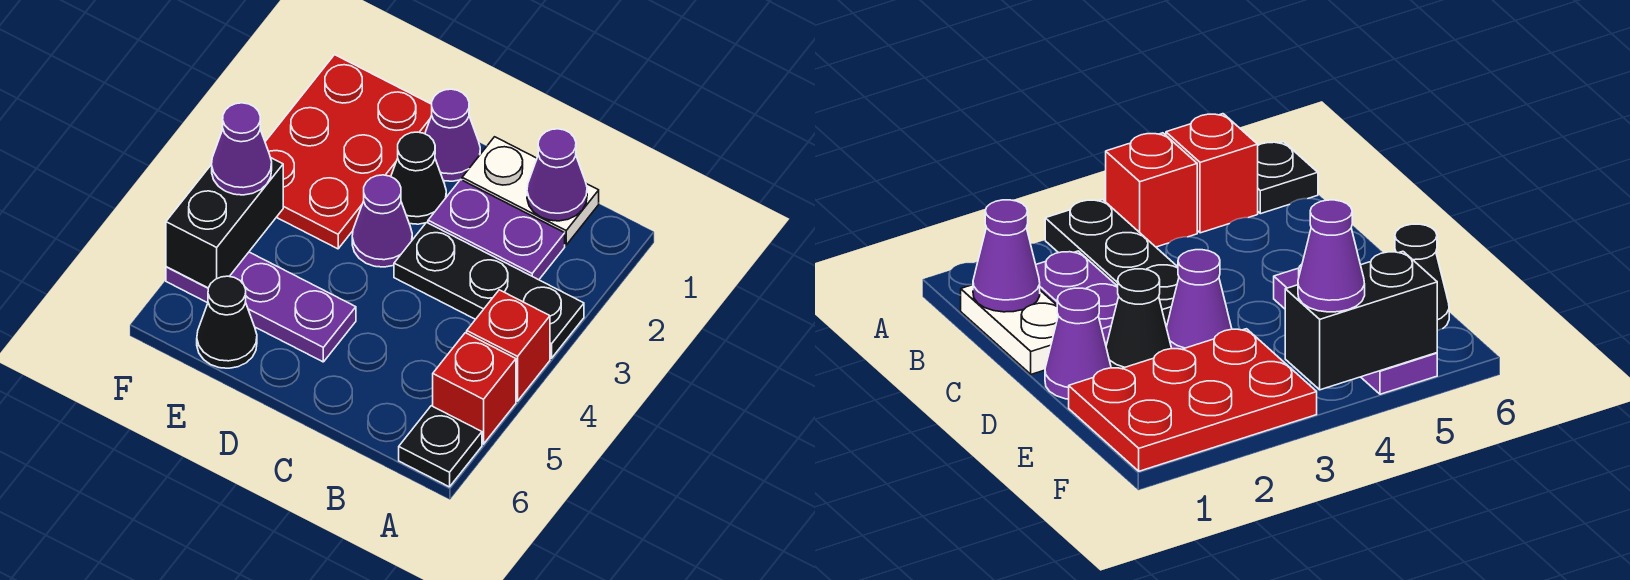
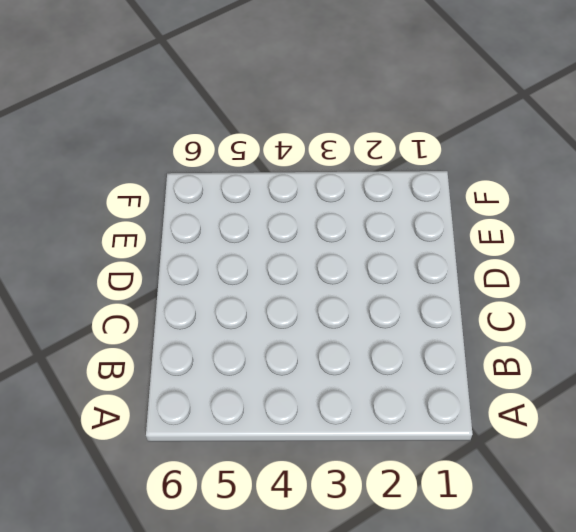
none -> black 1x3 plate [394,222,584,358]
none -> red 1x1 brick [467,290,550,401]
none -> red 1x1 brick [433,333,516,444]

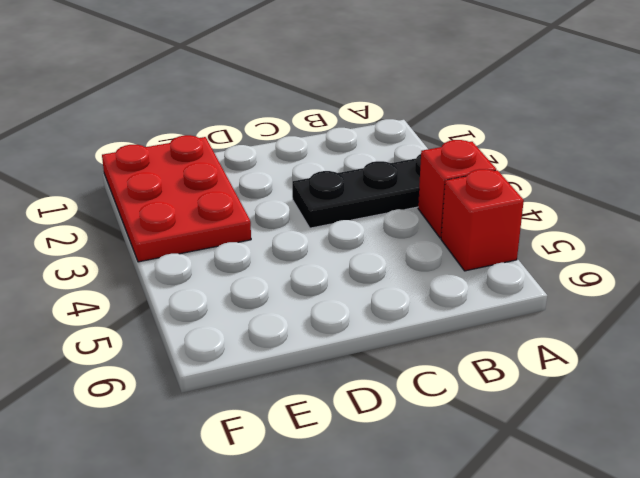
none -> black 1x1 plate [399,406,482,487]
none -> white 1x2 plate [462,137,599,245]
none -> purple 1x2 plate [428,180,565,280]

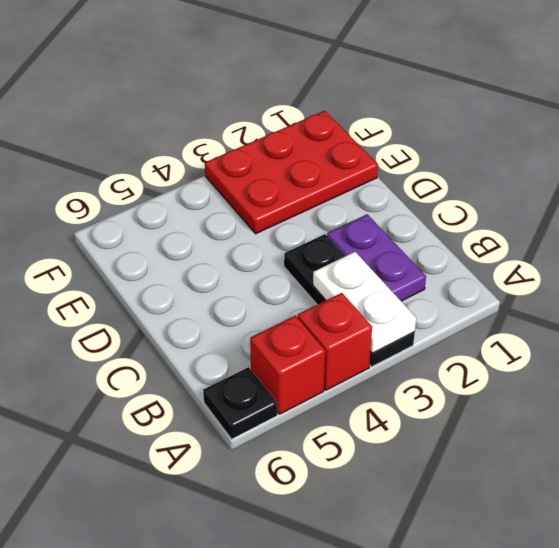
white 1x2 plate [313,252,416,353] -> white 1x2 plate moved to [462,137,599,245]
none -> purple 1x1 cone [425,89,480,181]
none -> black 1x1 cone [391,132,446,224]
none -> purple 1x1 cone [352,175,412,267]

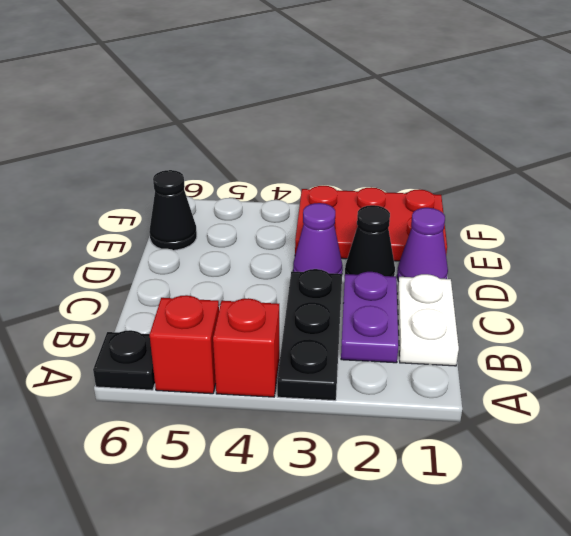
none -> purple 1x3 plate [166,252,356,362]
none -> purple 1x1 cone [527,129,587,221]
none -> black 1x2 brick [166,158,283,288]

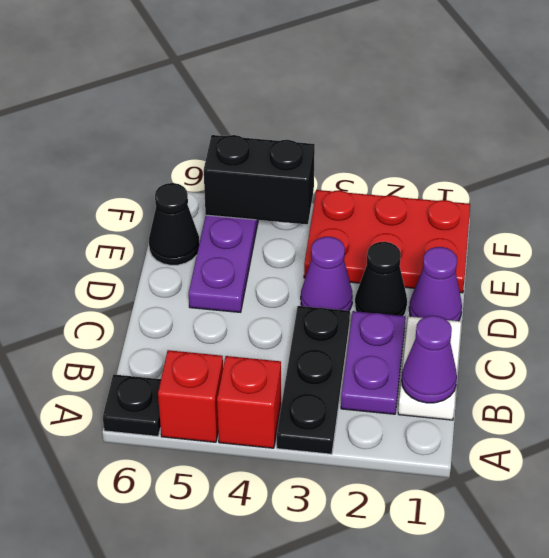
none -> purple 1x1 cone [212,103,272,195]

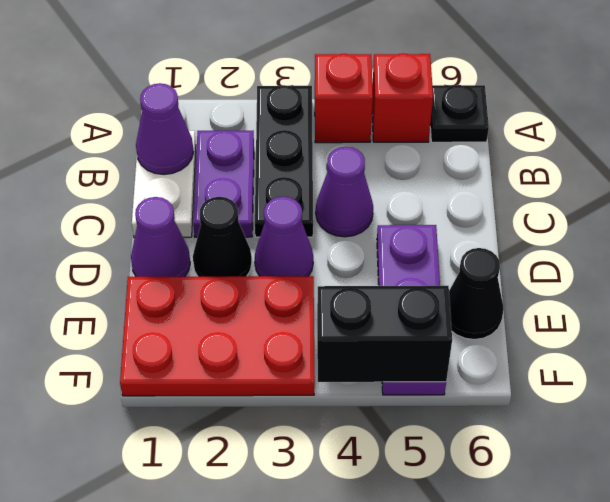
purple 1x1 cone [316,147,373,237] -> purple 1x1 cone moved to [212,103,272,195]

